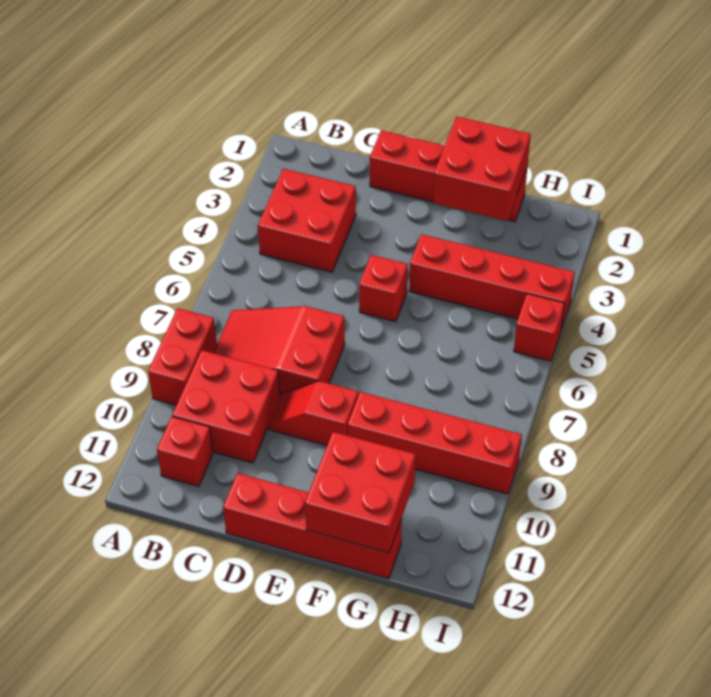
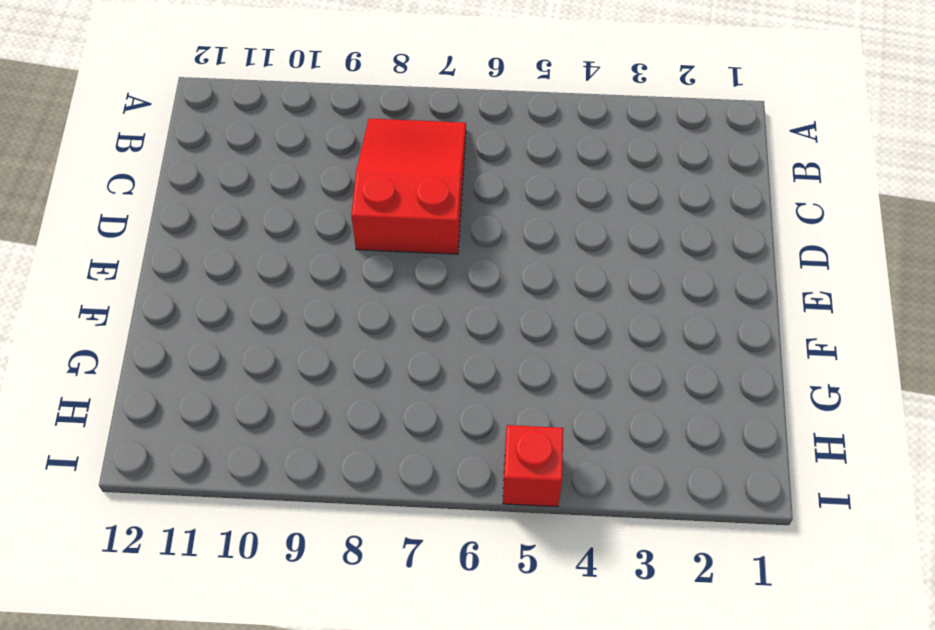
none -> red 1x2 brick [148,308,217,405]
none -> red 2x2 brick [258,169,356,272]
none -> red 2x2 brick [172,350,280,463]

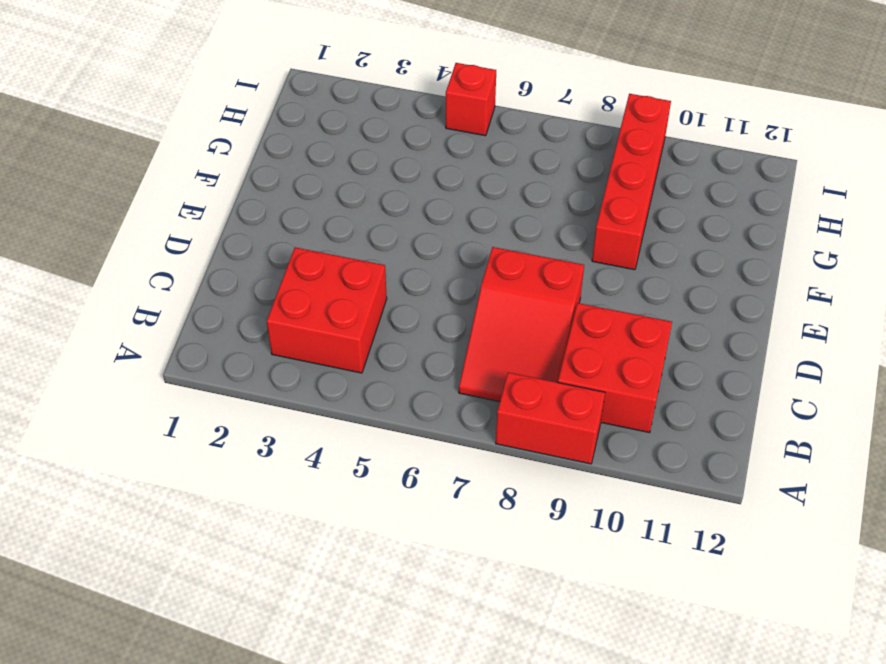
none -> red 1x1 brick [157,417,213,486]
none -> red 1x4 brick [370,130,528,222]
none -> red 1x2 slope [269,381,358,445]

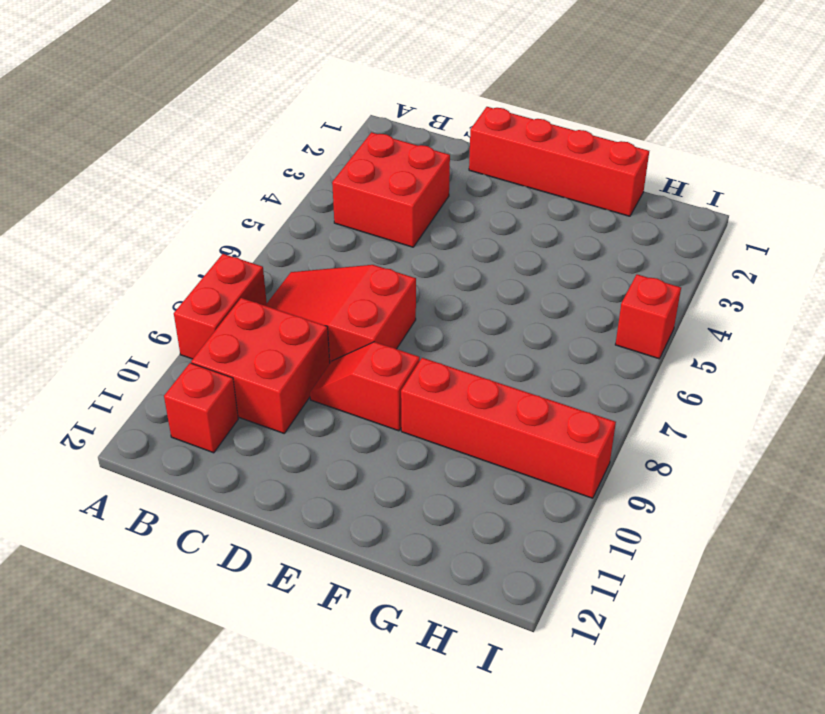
none -> red 1x4 brick [223,473,402,579]
none -> red 1x1 brick [359,255,408,322]
none -> red 1x4 brick [409,234,575,328]

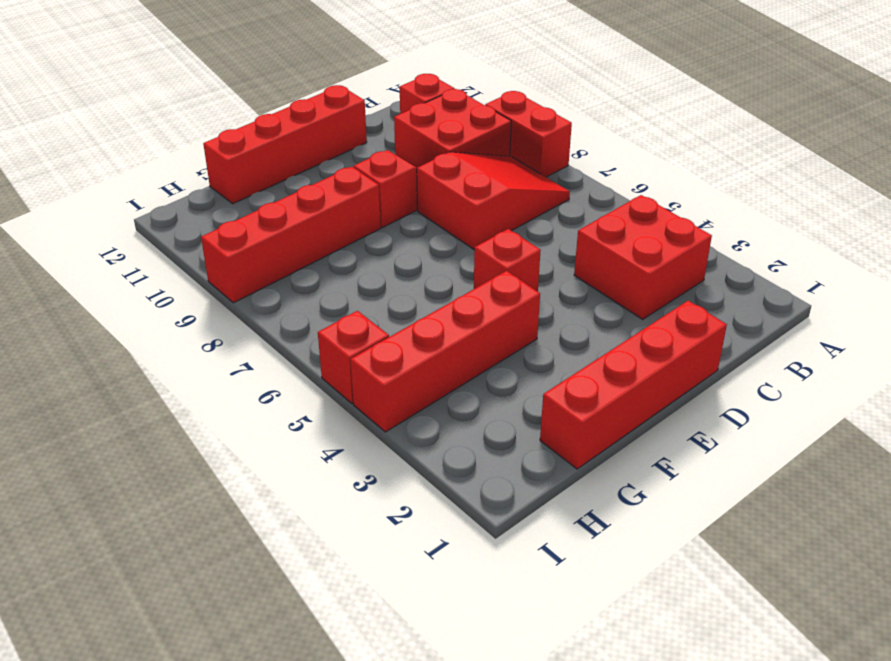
none -> red 2x2 brick [433,117,531,221]
none -> red 2x2 brick [305,432,415,553]

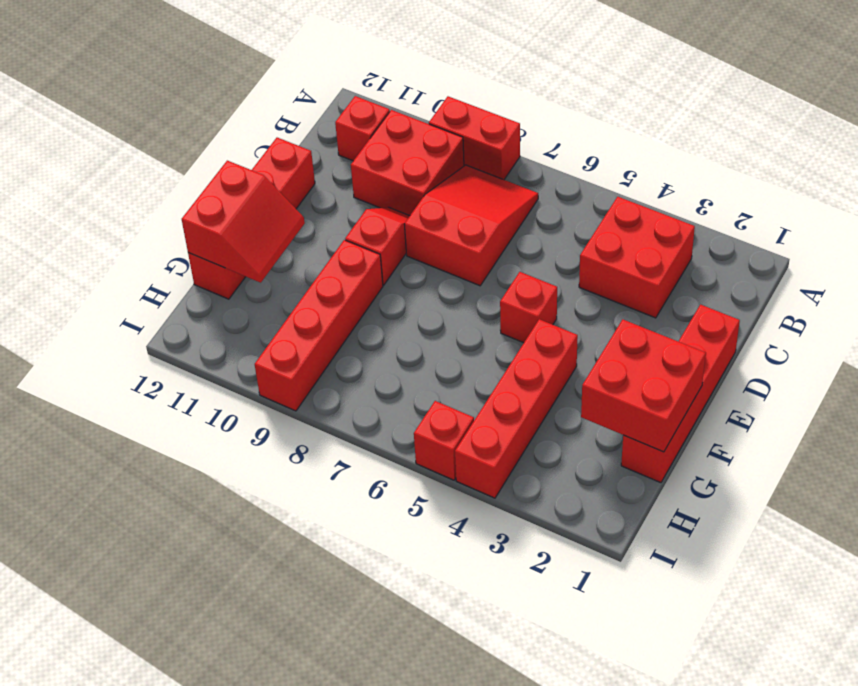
red 2x2 slope [182,161,305,283] -> red 2x2 brick [305,432,415,553]

